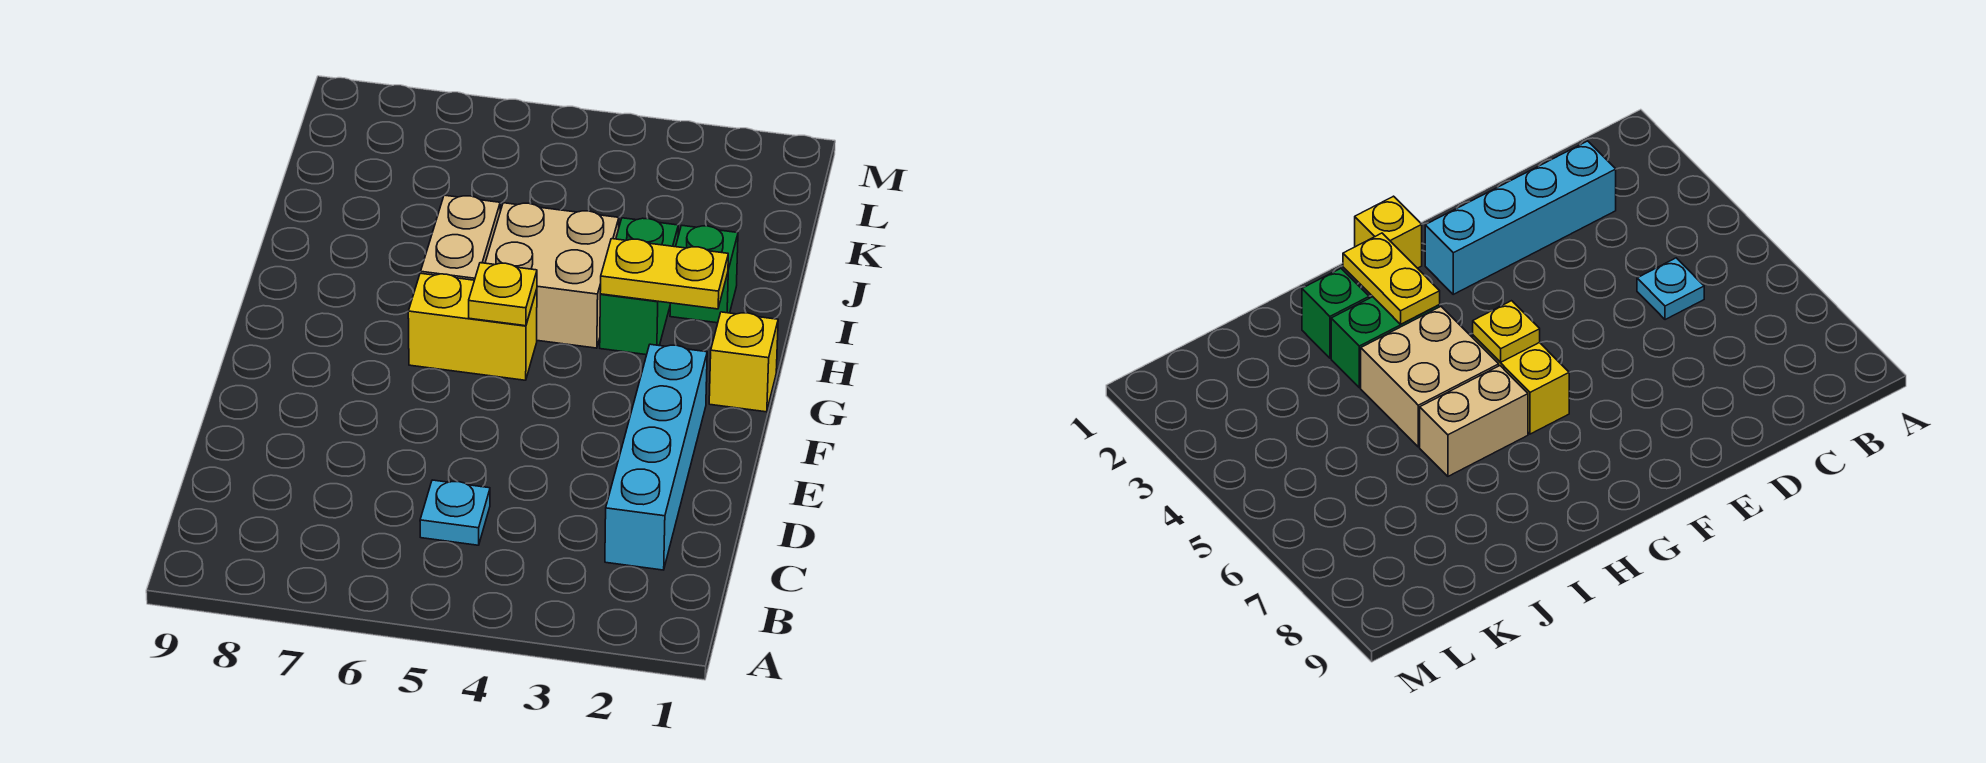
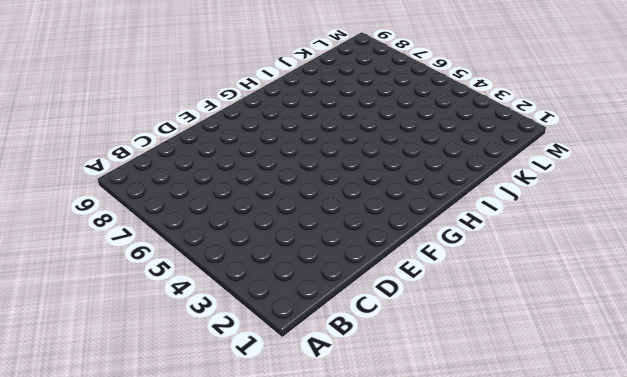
none -> cyan 1x4 brick [605,344,707,570]
none -> cyan 1x1 plate [420,480,490,545]

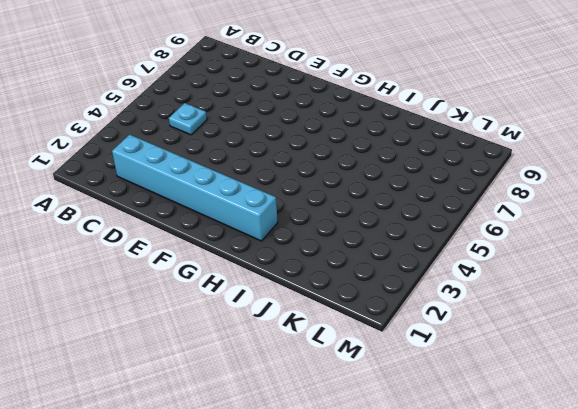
cyan 1x6 brick [112,135,278,241] -> cyan 1x4 brick [605,344,707,570]
none -> yellow 1x1 brick [709,312,778,412]
none -> yellow 1x2 brick [408,273,537,380]

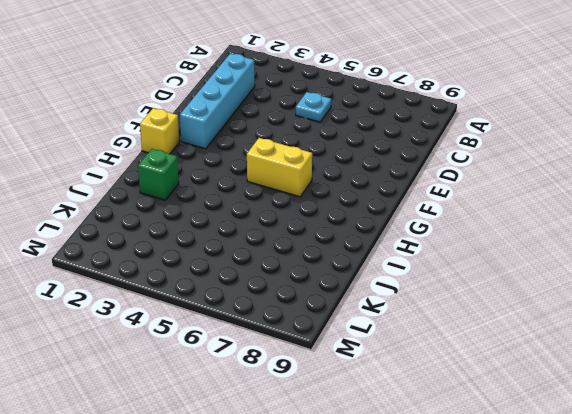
none -> green 1x2 brick [600,218,678,355]
none -> tan 2x2 brick [485,203,619,348]

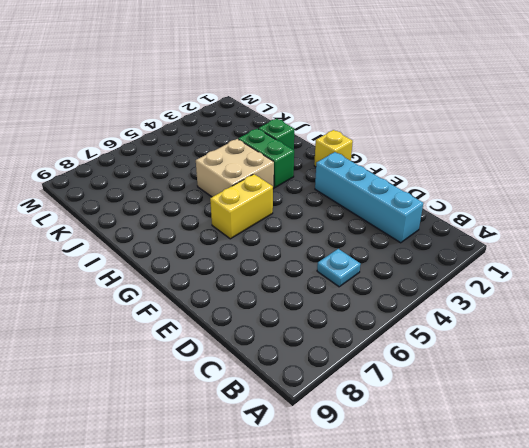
none -> tan 1x2 brick [421,195,500,280]
none -> yellow 1x1 plate [469,263,537,326]

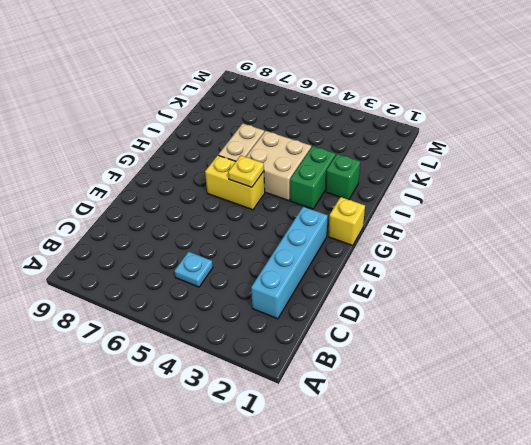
none -> yellow 1x2 plate [600,239,728,309]

